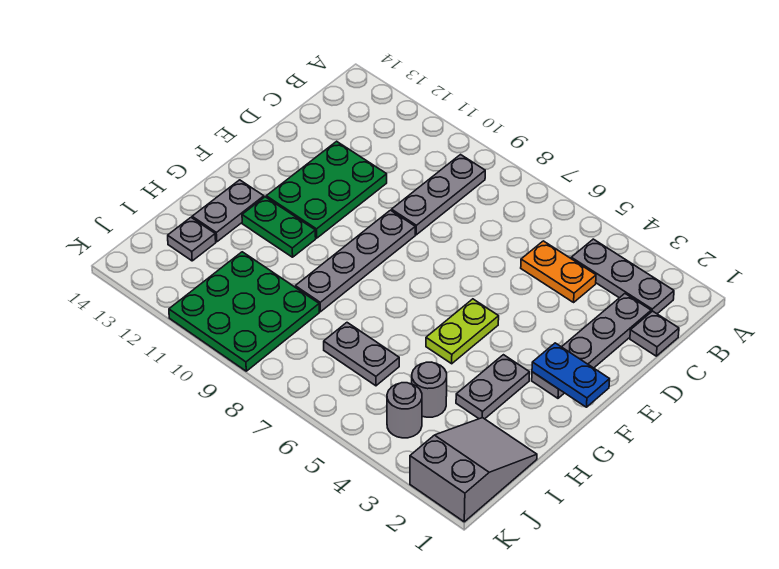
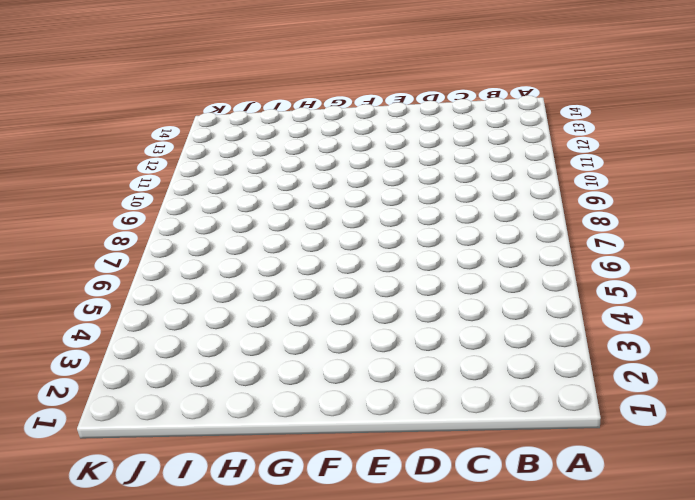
none -> grey 1x3 plate [571,239,674,314]
none -> grey 1x3 plate [392,155,485,235]
none -> grey 1x1 plate [630,311,679,356]

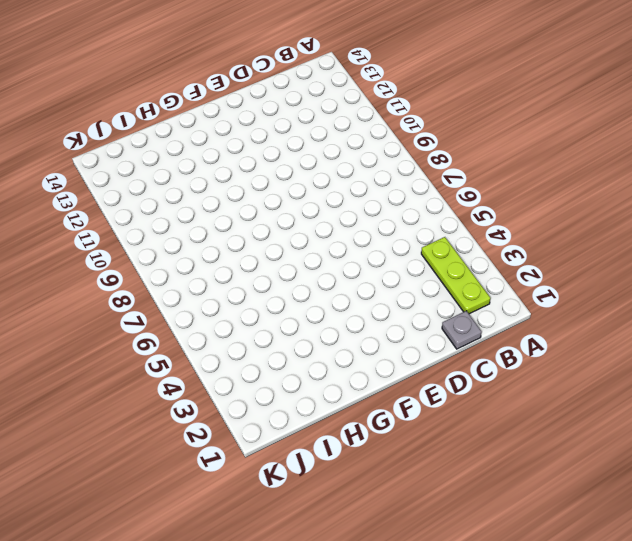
lime 1x3 plate [421,237,490,314] -> grey 1x3 plate [571,239,674,314]
none -> grey 1x3 plate [392,155,485,235]
none -> grey 1x4 plate [532,294,651,398]
none -> orange 1x2 plate [521,241,596,302]

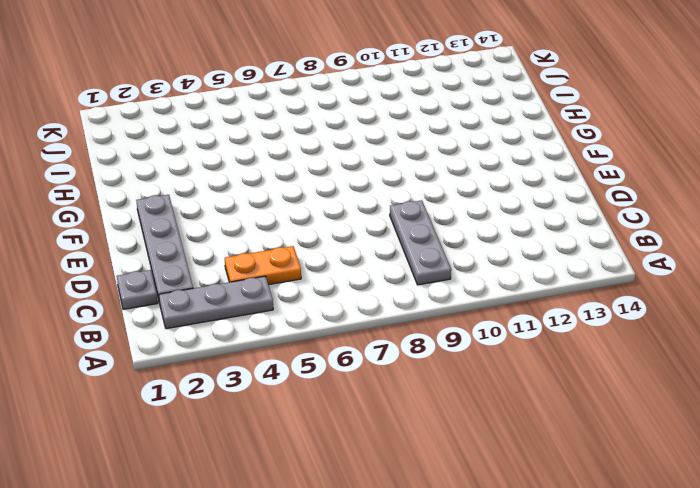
none -> green 2x3 plate [266,141,387,238]
none -> grey 1x4 plate [295,210,415,312]
none -> lime 1x2 plate [426,299,499,364]

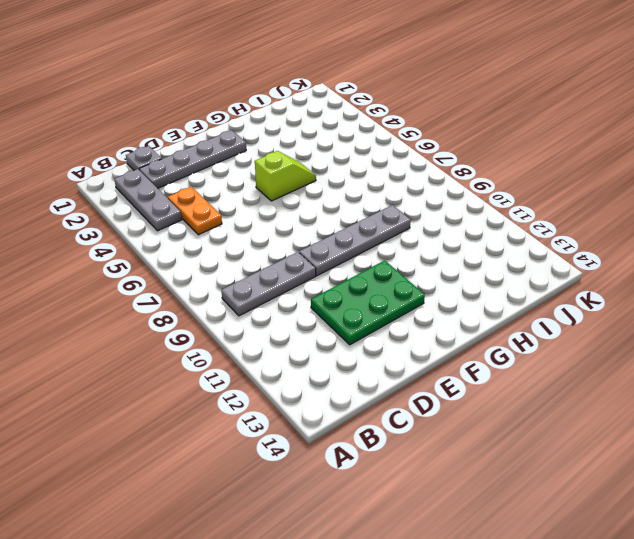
lime 1x2 slope [255,151,316,201] -> lime 1x2 plate [426,299,499,364]
none -> grey 1x2 plate [456,355,530,419]
none -> green 1x2 plate [242,197,316,257]
none -> grey 1x2 plate [192,180,264,242]

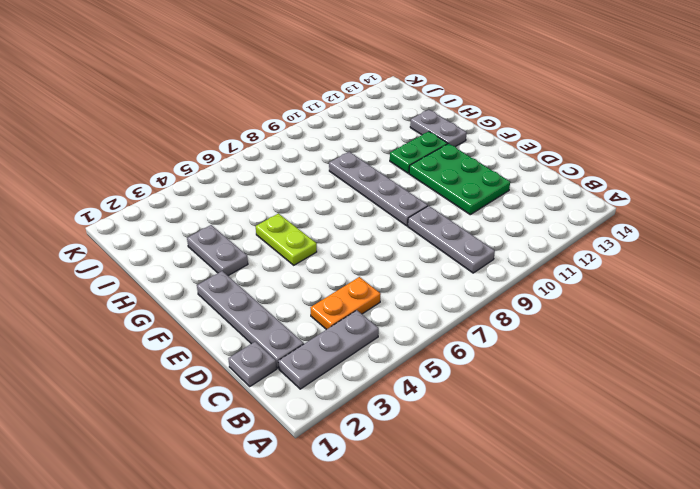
none -> grey 2x3 slope [410,418,537,522]
none -> grey 1x1 round brick [412,362,447,417]
none -> grey 1x2 plate [324,323,399,386]

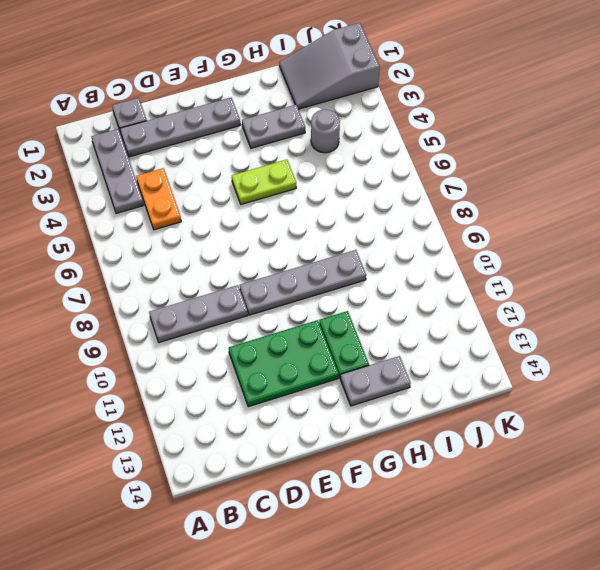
none -> grey 1x2 plate [324,323,399,386]
none -> green 3x3 plate [169,252,319,371]
none -> grey 1x1 plate [168,218,216,261]

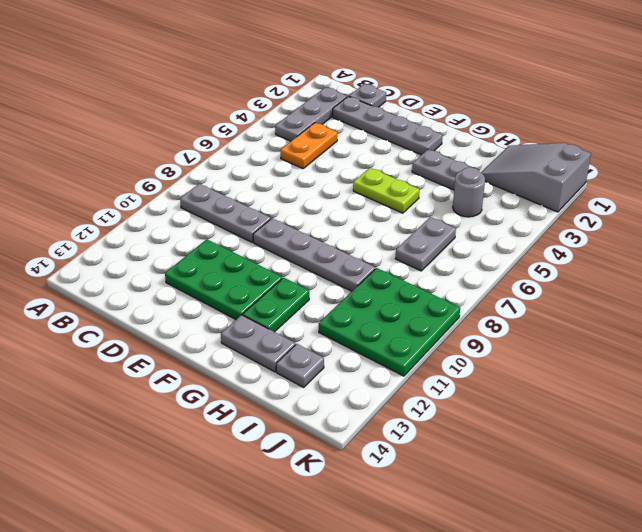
none -> grey 1x1 round brick [387,383,422,438]
none -> blue 1x2 plate [532,343,610,407]

